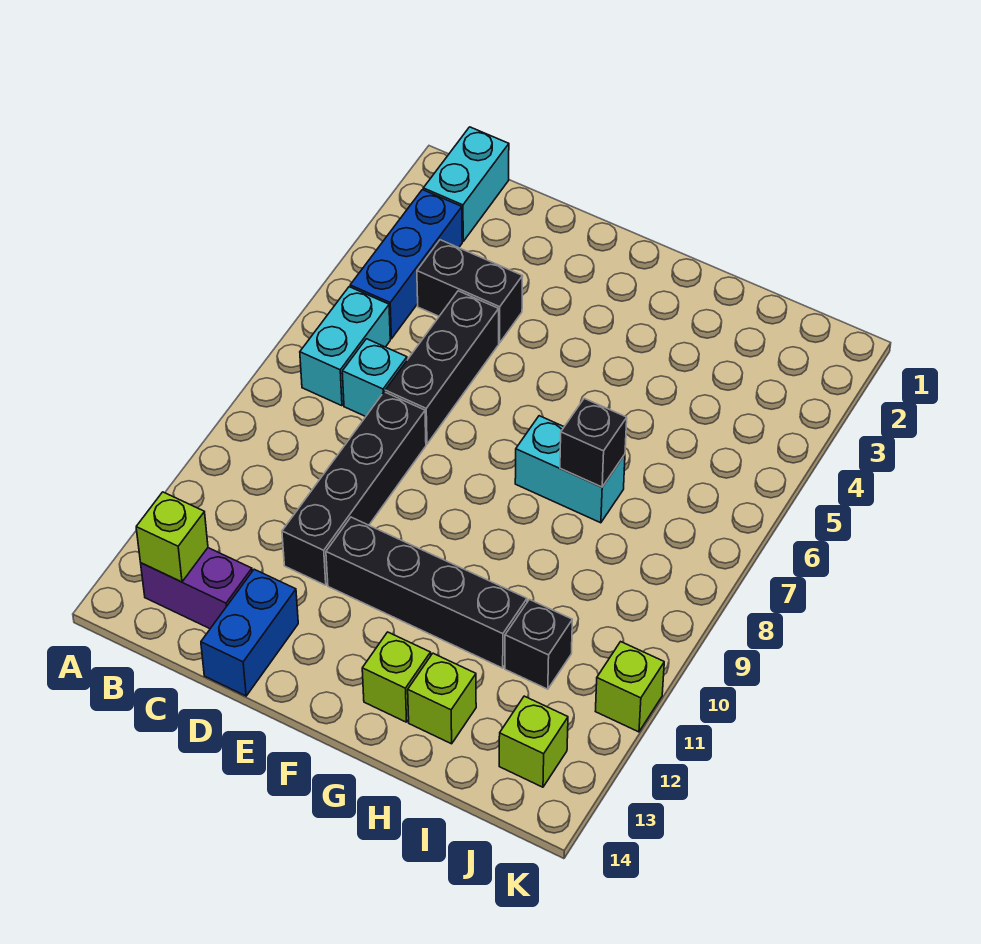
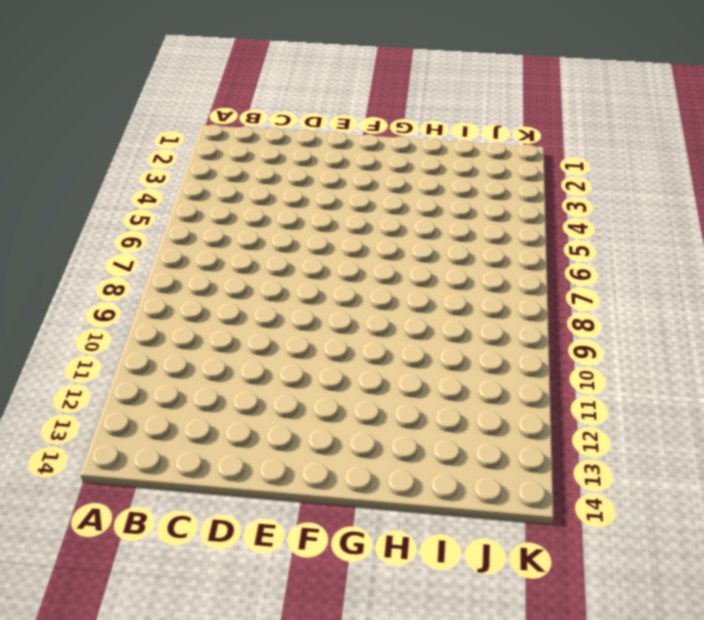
none -> cyan 1x2 brick [423,127,509,241]
none -> blue 1x3 brick [350,190,462,339]
none -> cyan 1x2 brick [300,287,390,406]

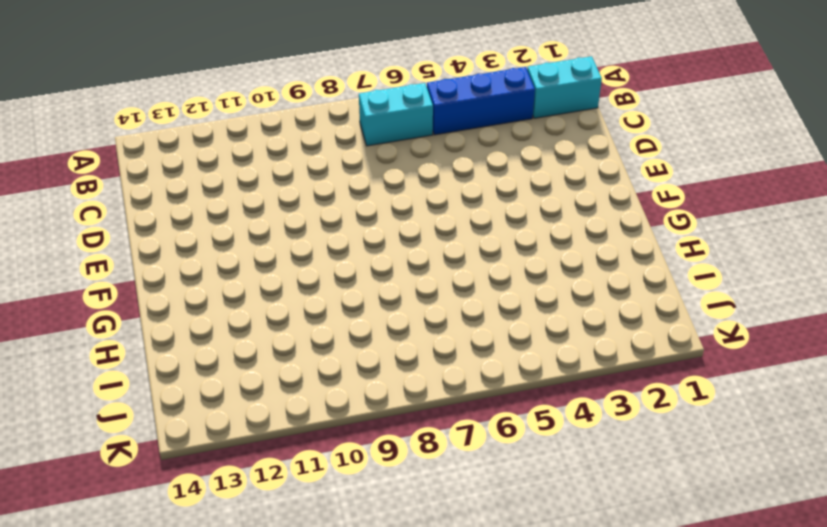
none -> purple 1x2 brick [141,548,252,629]
none -> black 1x2 brick [417,240,523,343]
none -> cyan 1x1 brick [342,339,407,416]

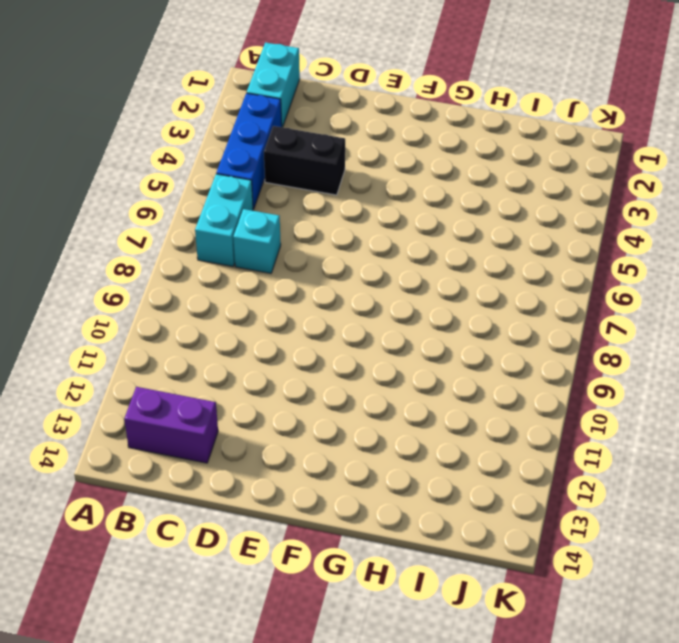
none -> black 1x3 brick [385,291,499,444]
none -> black 1x4 brick [282,392,426,585]
none -> blue 1x2 brick [201,569,298,696]

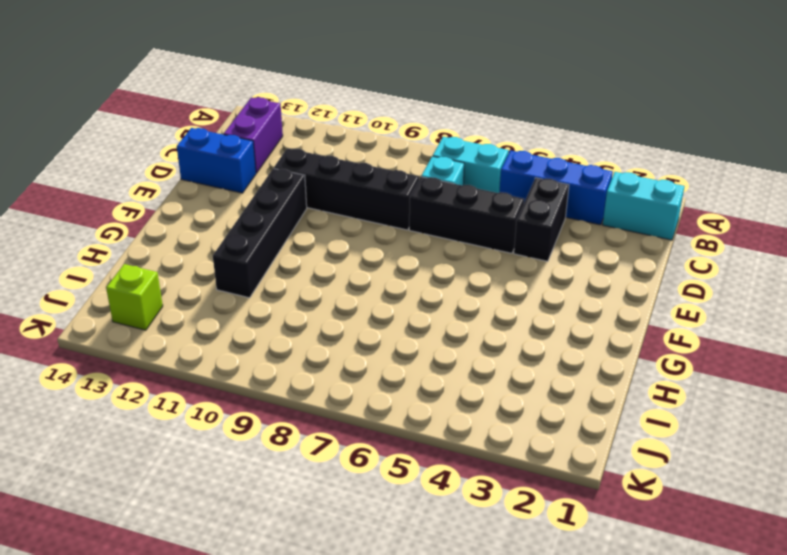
none -> cyan 1x2 brick [515,416,625,523]
none -> lime 1x1 brick [362,632,431,722]
none -> lime 1x1 brick [408,653,476,744]

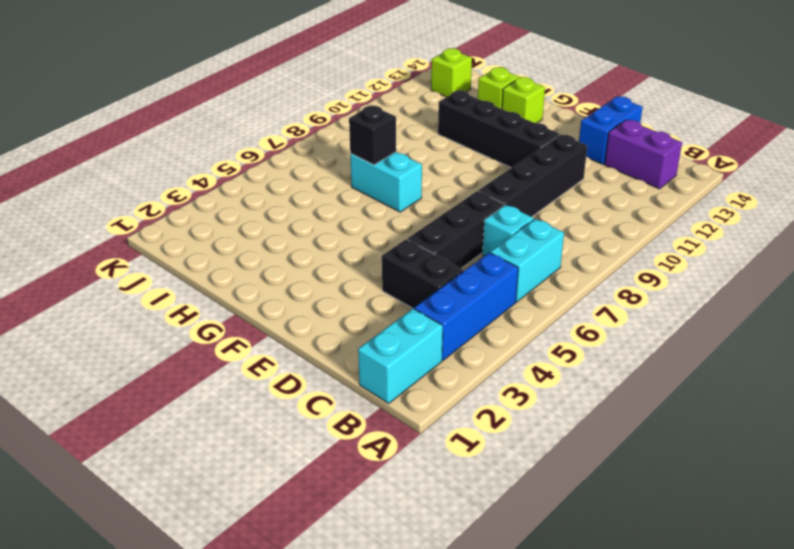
none -> black 1x1 brick [505,599,572,689]
none -> lime 1x1 brick [595,642,664,732]
none -> lime 1x1 brick [136,492,208,582]

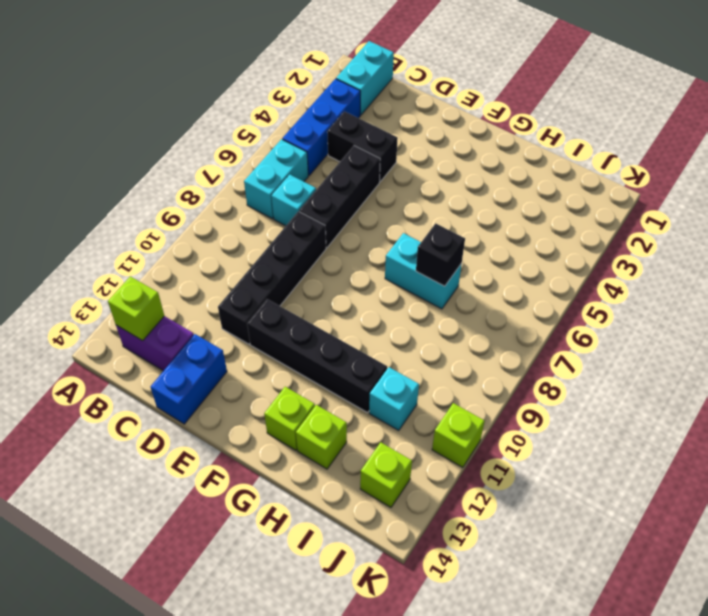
cyan 1x1 brick [369,367,419,431] -> black 1x1 brick [505,599,572,689]

